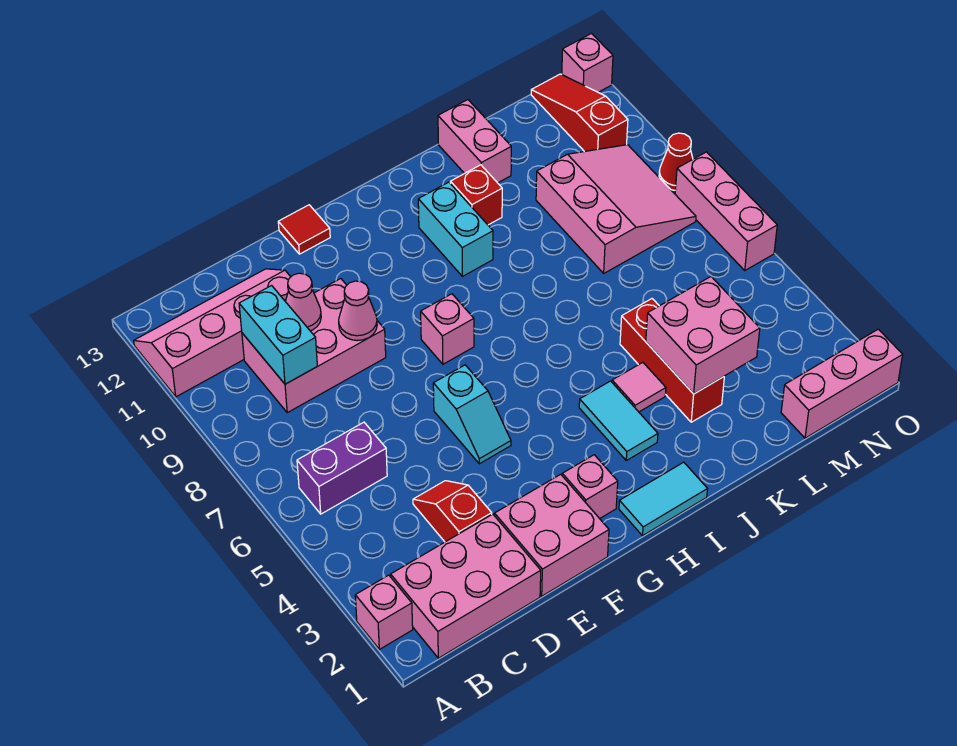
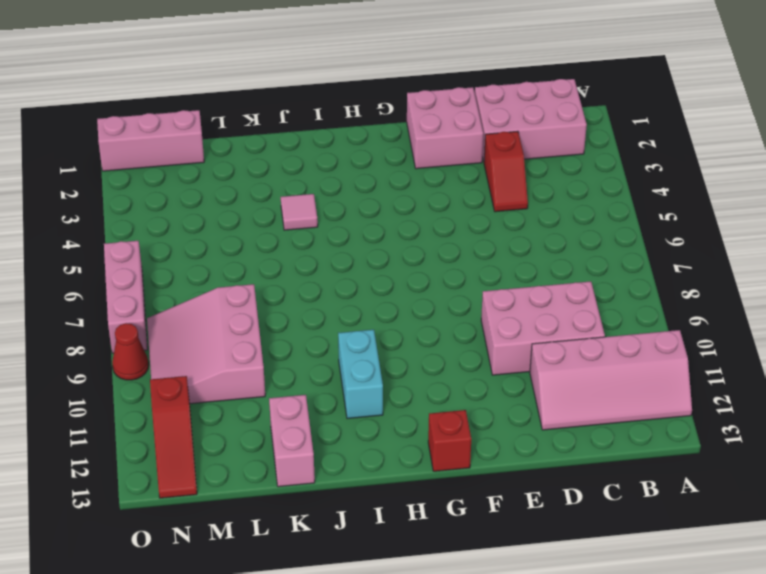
red 1x1 brick [428,410,471,471] -> red 1x1 brick moved to [450,165,502,225]
none -> pink 1x1 brick [355,575,413,649]
none -> purple 1x2 brick [297,422,387,514]
none -> cyan 1x2 slope [433,365,511,464]

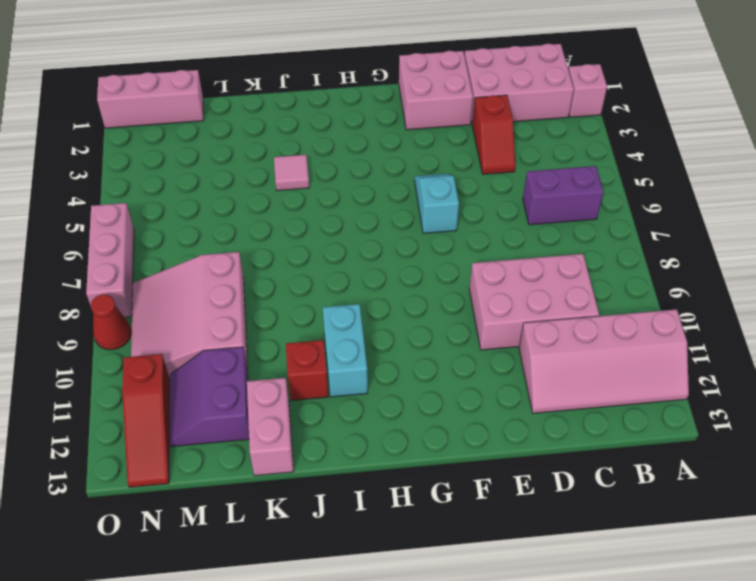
purple 2x2 slope [170,347,249,447] -> none
none -> red 1x1 tile [278,205,330,254]
none -> pink 1x1 brick [562,455,618,519]
none -> pink 1x1 brick [421,294,474,364]

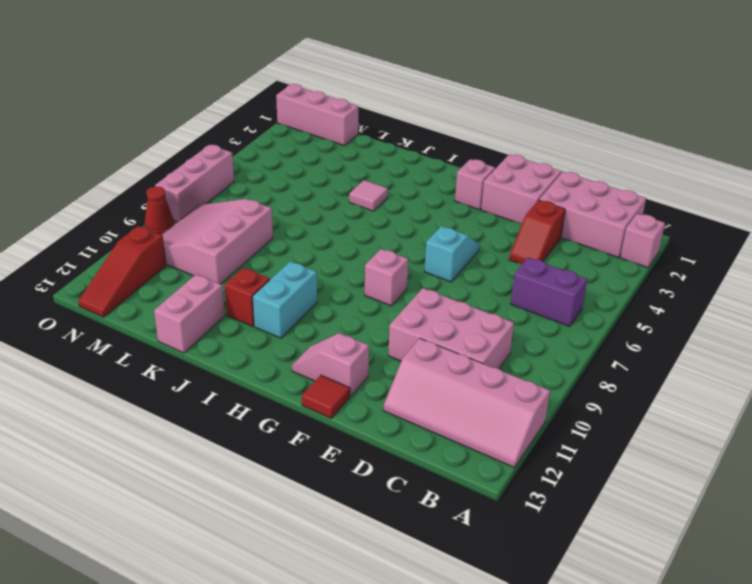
pink 1x2 slope [292,333,369,396] -> none
none -> cyan 1x2 tile [619,462,707,536]
none -> cyan 1x2 tile [579,381,658,460]
none -> red 1x3 brick [620,299,724,422]

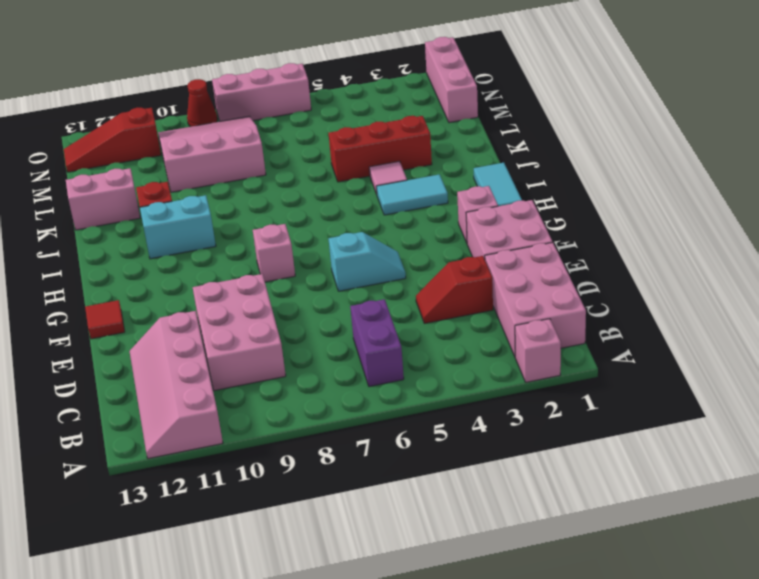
none -> pink 1x1 brick [562,34,613,92]
none -> cyan 1x2 brick [239,286,317,384]
none -> pink 1x1 cone [285,273,321,331]

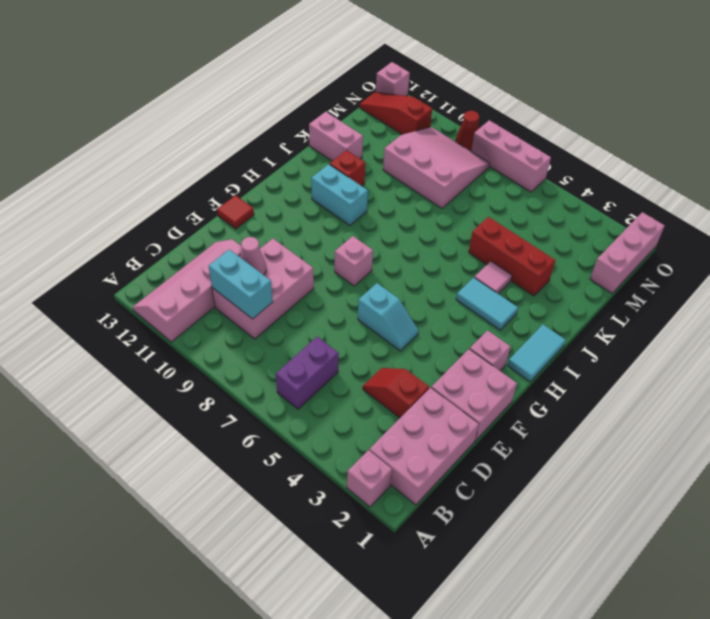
none -> pink 1x1 cone [339,281,377,341]
none -> pink 2x2 brick [646,277,760,394]

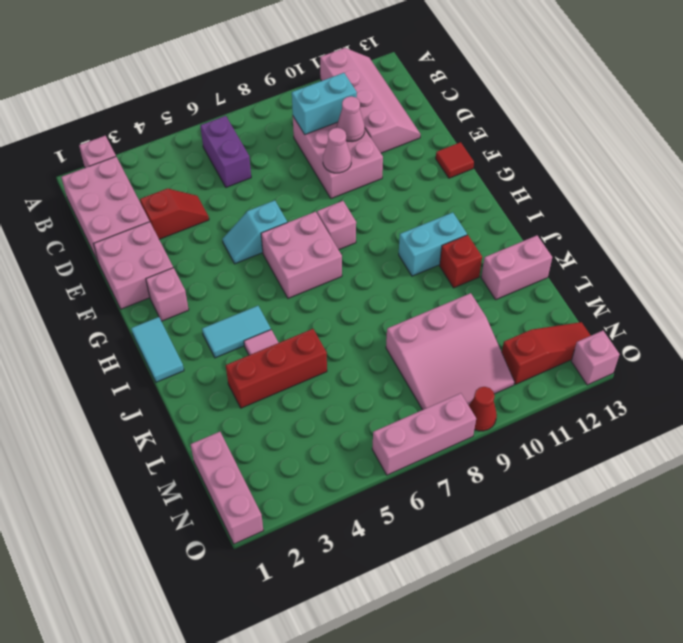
pink 2x2 brick [261,212,342,298] -> pink 2x2 brick moved to [646,277,760,394]

